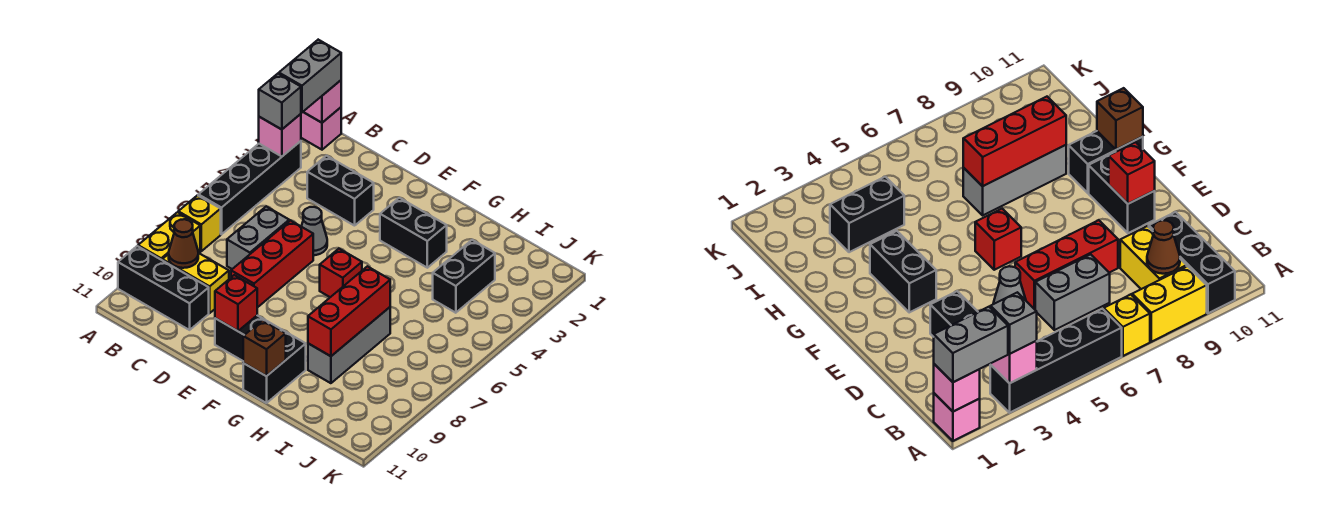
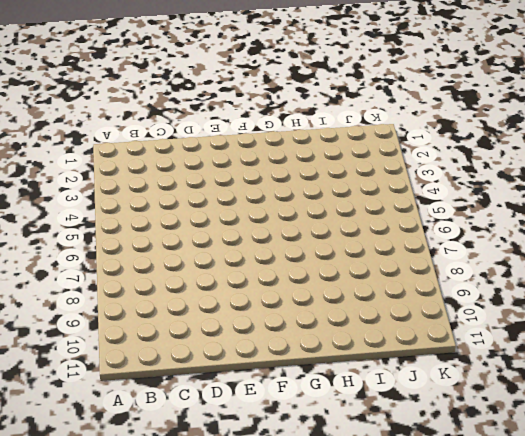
none -> pink 1x1 brick [301,107,341,150]
none -> black 1x4 brick [198,141,301,234]
none -> yellow 1x1 brick [178,195,221,251]

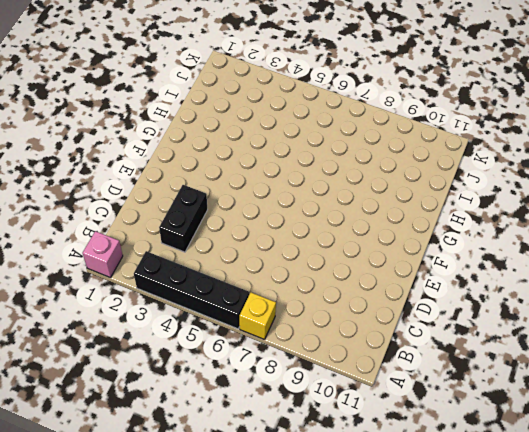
none -> yellow 1x2 brick [138,212,200,260]
none -> black 1x3 brick [118,246,209,330]
none -> yellow 1x2 brick [162,253,229,313]

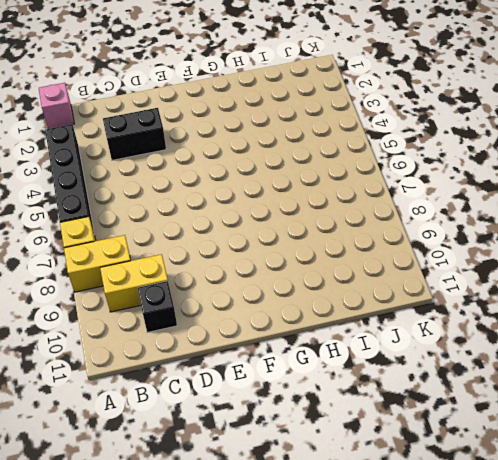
yellow 1x2 brick [64,235,131,292] -> yellow 1x2 brick turned to [138,212,200,260]
black 1x1 brick [138,281,177,333] -> black 1x3 brick [118,246,209,330]
none -> grey 1x2 brick [227,206,289,269]
none -> grey 1x1 cone [301,207,327,255]
none -> red 1x3 brick [231,220,313,308]

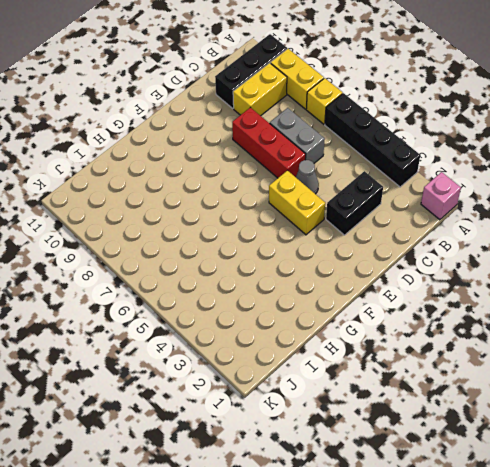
yellow 1x2 brick [269,170,325,235] -> none
none -> black 1x2 brick [215,316,282,361]
none -> black 1x2 brick [380,198,447,268]
none -> red 1x1 brick [320,249,362,297]

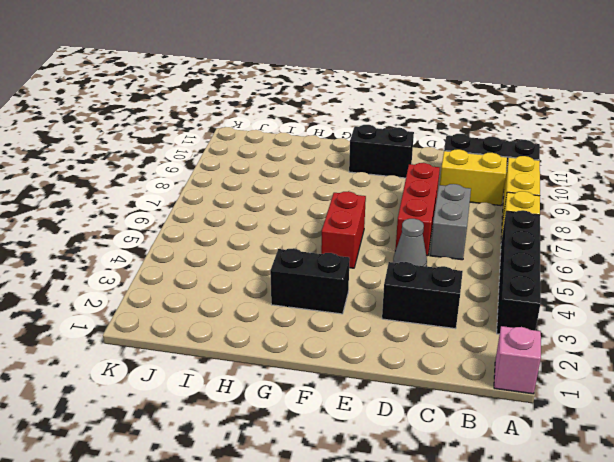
red 1x2 brick [321,191,366,268] -> red 1x1 brick [320,249,362,297]
none -> black 1x2 brick [243,330,306,403]
none -> grey 1x3 brick [308,307,390,383]
none -> black 1x2 brick [433,240,495,313]

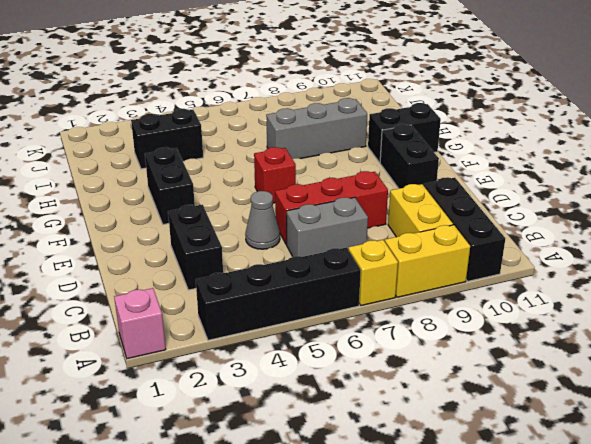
none -> pink 1x1 brick [303,80,341,123]
none -> pink 1x1 brick [259,114,301,156]
none -> brown 1x1 cone [169,219,198,268]

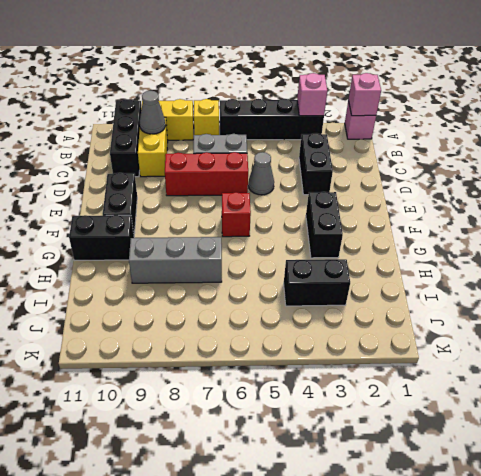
grey 1x1 cone [140,91,166,134] -> brown 1x1 cone [169,219,198,268]
none -> red 1x1 brick [215,275,257,331]
none -> brown 1x1 brick [243,320,286,376]
none -> red 1x3 brick [308,266,390,356]

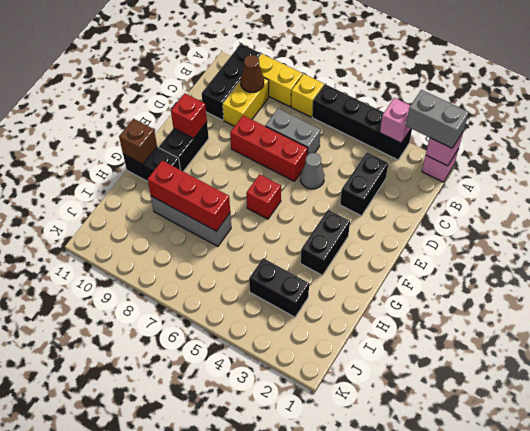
none -> grey 1x1 brick [259,74,301,130]

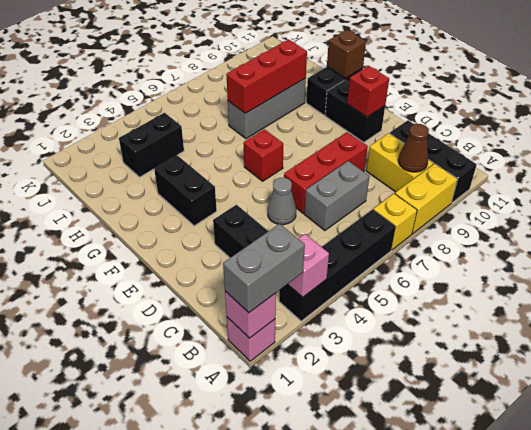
none -> grey 1x1 brick [259,74,301,130]

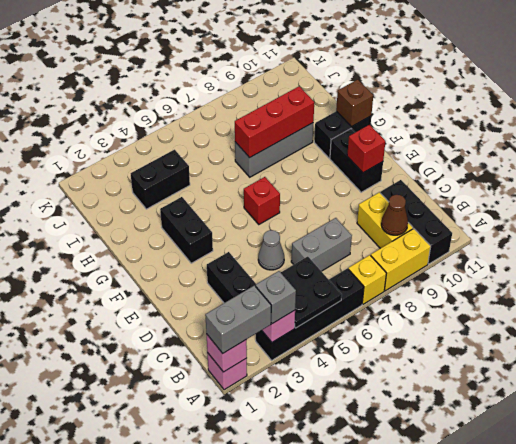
black 2x2 plate [281,257,342,328] -> none
none -> red 1x3 brick [231,220,313,308]

